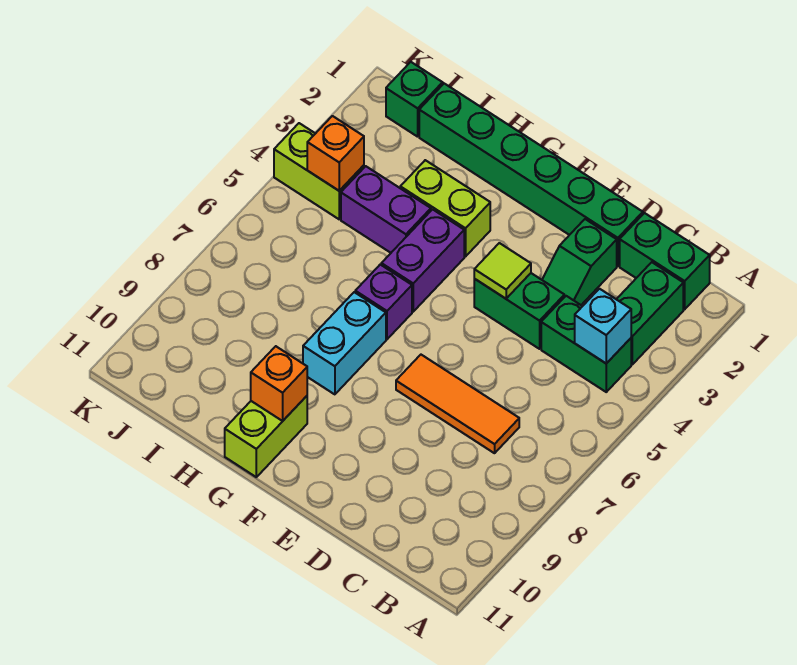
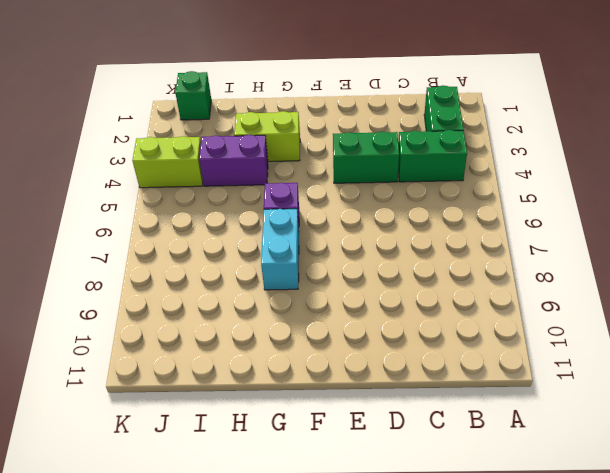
none -> green 1x2 brick [620,213,710,309]
none -> orange 1x3 tile [396,355,519,453]
none -> green 1x6 brick [419,84,643,266]

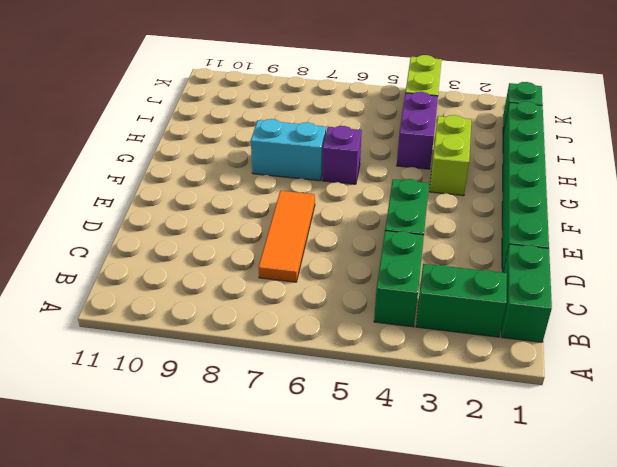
none -> green 1x2 slope [542,219,617,305]
none -> purple 1x2 brick [381,209,464,312]
none -> lime 1x2 brick [225,396,307,477]

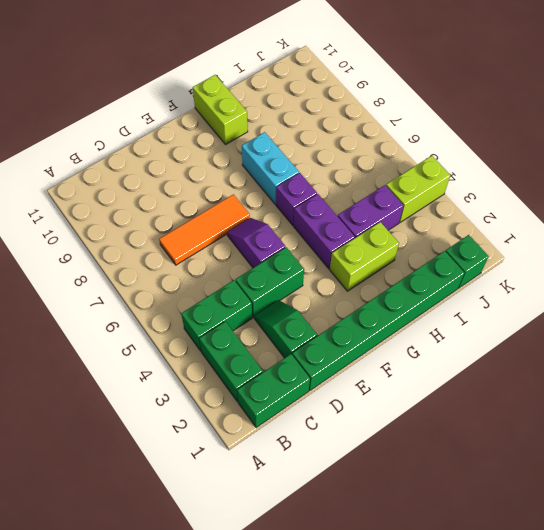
purple 1x2 slope [227,218,285,268] -> none
none -> cyan 1x1 brick [575,289,631,364]
none -> lime 1x1 tile [474,243,531,299]
none -> orange 1x1 brick [251,346,307,421]

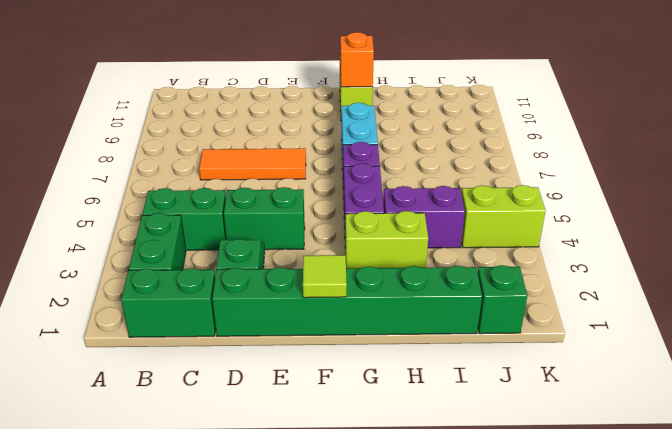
lime 1x1 tile [303,255,347,298] -> lime 1x1 tile moved to [474,243,531,299]
none -> cyan 1x1 brick [575,289,631,364]
none -> orange 1x1 brick [307,116,364,191]

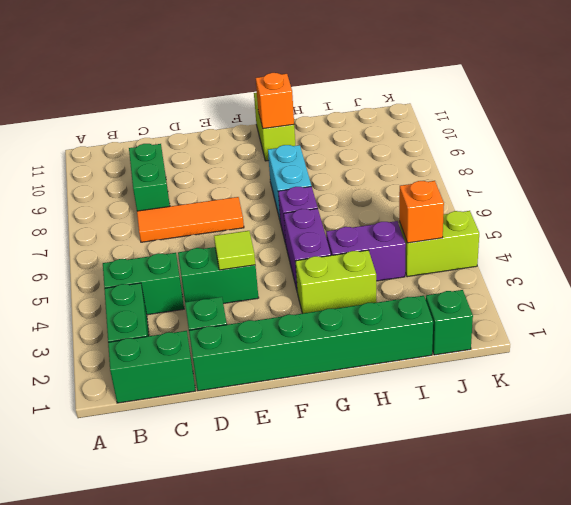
green 1x2 brick [129,144,170,211] -> none
none -> cyan 1x1 brick [575,289,631,364]

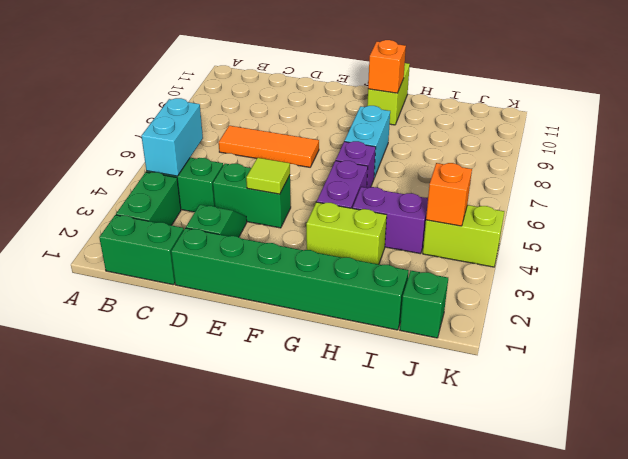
cyan 1x2 brick [141,98,203,176] -> cyan 1x1 brick [575,289,631,364]

